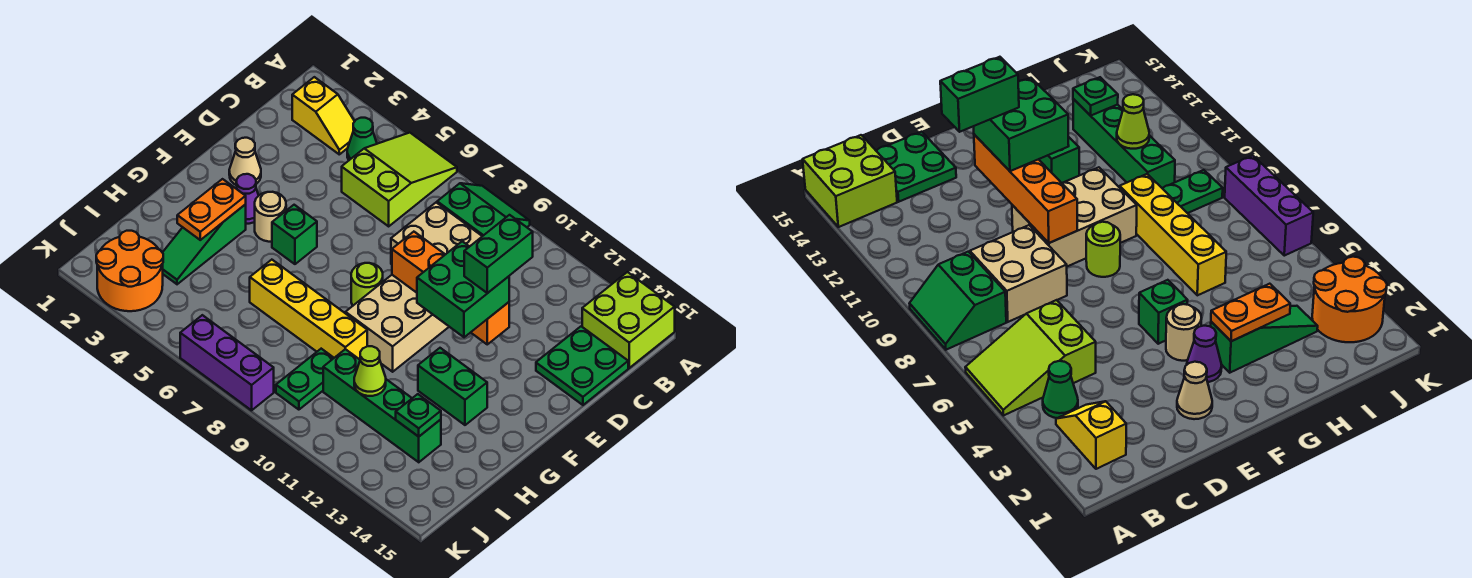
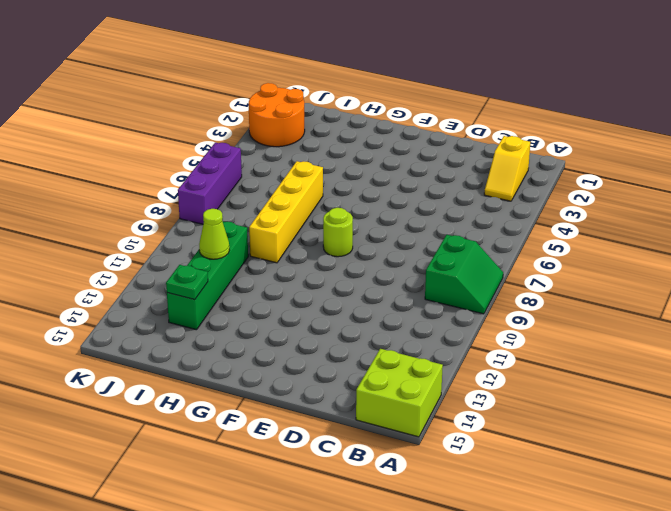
none -> lime 2x3 slope [342,133,457,226]
none -> green 1x1 cone [347,118,377,160]
none -> tan 2x2 brick [391,202,482,264]

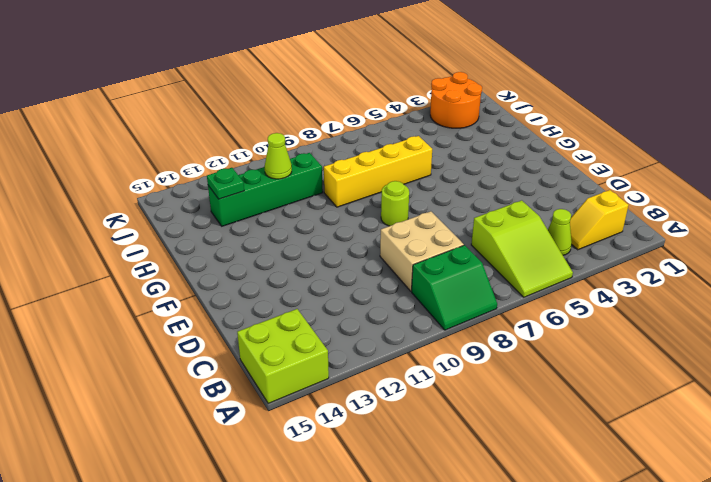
lime 1x1 cone [548,209,572,255] -> green 1x1 cone [347,118,377,160]
none -> green 2x2 plate [536,326,628,405]
none -> tan 1x1 cone [229,138,261,185]
none -> tan 2x3 brick [345,275,449,372]

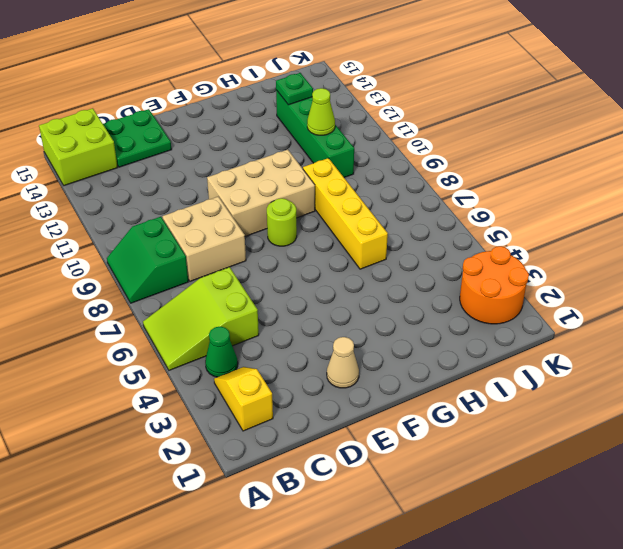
none -> purple 1x1 cone [236,174,259,224]
none -> tan 1x1 round brick [255,192,286,242]
none -> green 1x1 brick [272,205,317,264]

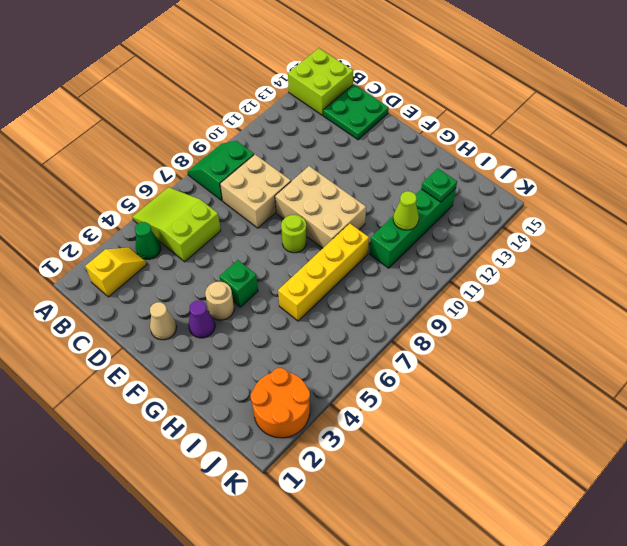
none -> green 1x3 slope [162,205,246,284]
none -> green 1x2 brick [418,348,487,425]
none -> green 1x2 plate [276,349,334,410]

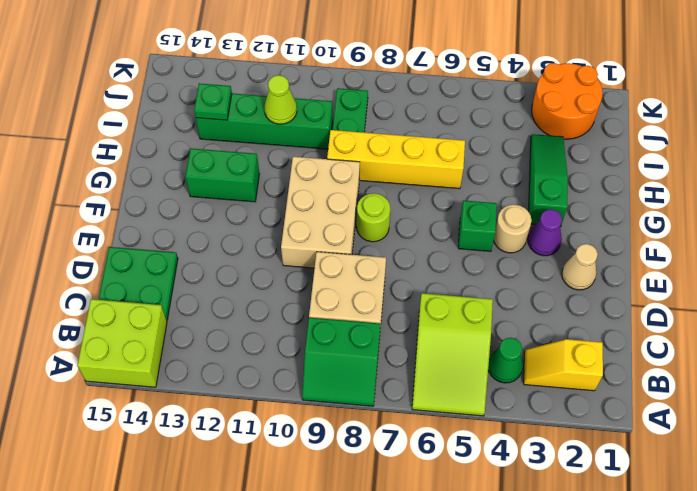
none -> purple 1x3 brick [180,315,274,410]
none -> orange 1x4 brick [392,232,509,344]
none -> orange 1x2 plate [177,179,246,240]

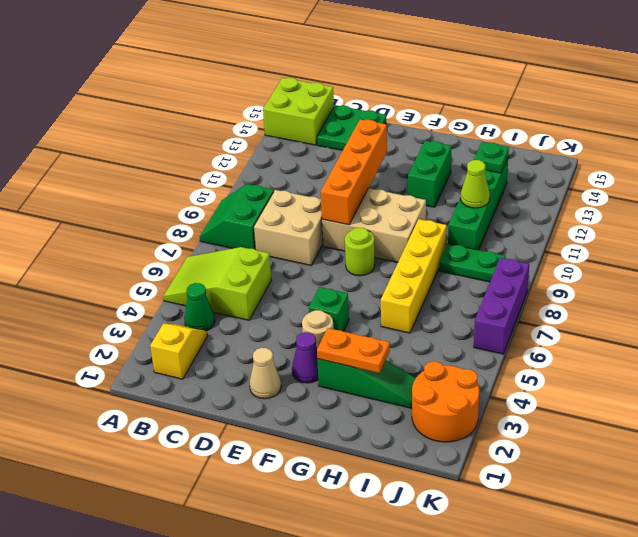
none -> green 2x2 brick [417,241,509,337]
none -> green 1x2 brick [464,215,533,293]

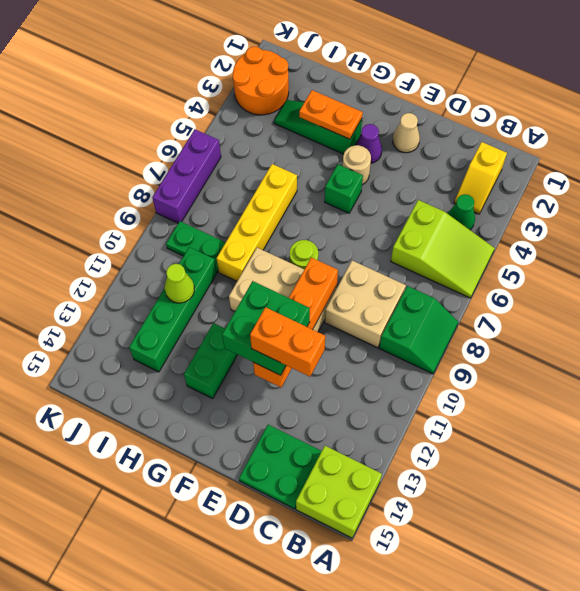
orange 1x2 brick [250,307,325,377] -> green 1x2 brick [464,215,533,293]
none -> green 1x1 plate [396,394,441,437]

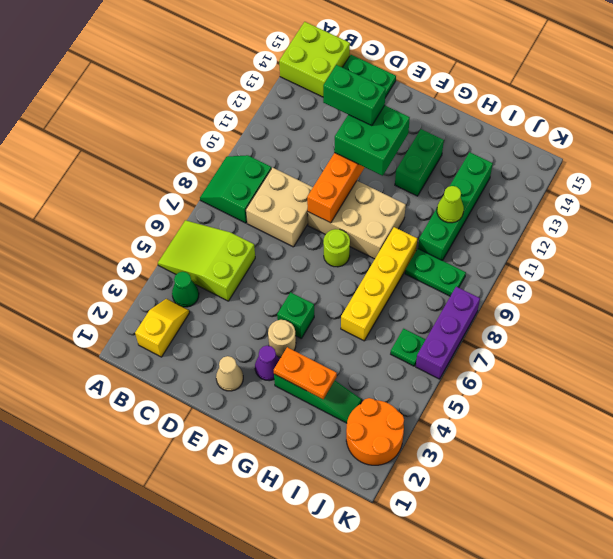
green 1x1 plate [391,329,426,366] -> green 1x1 plate moved to [396,394,441,437]

